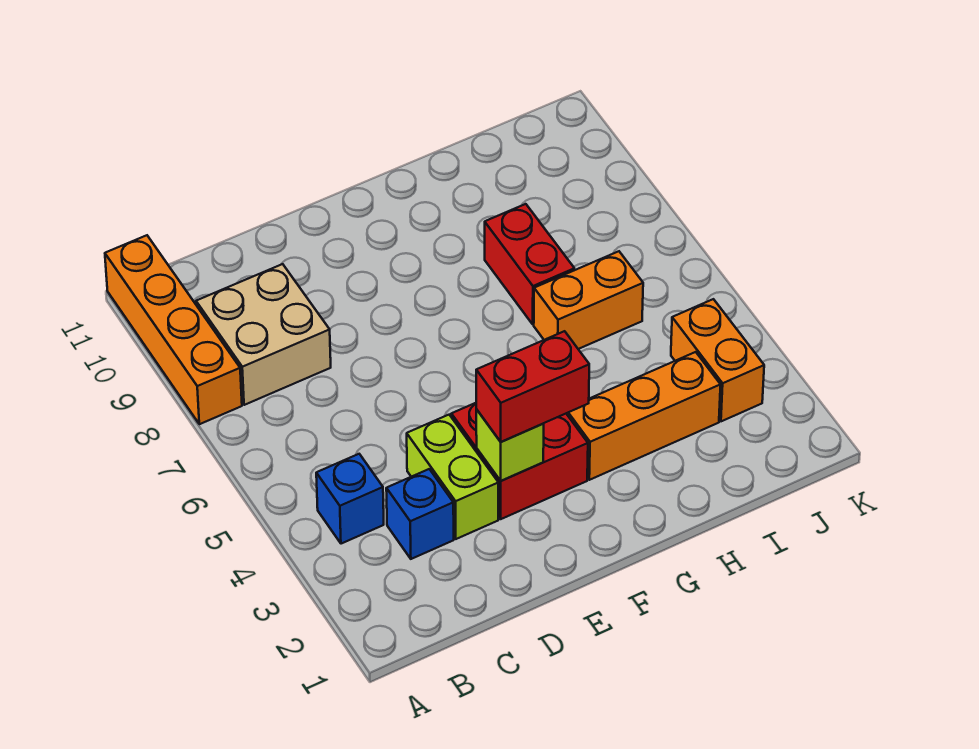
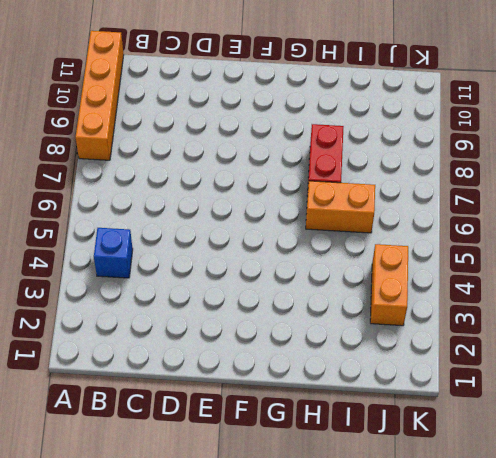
none -> tan 2x2 brick [196,264,331,405]
none -> blue 1x1 brick [386,469,454,559]
none -> lime 1x2 brick [407,415,498,539]

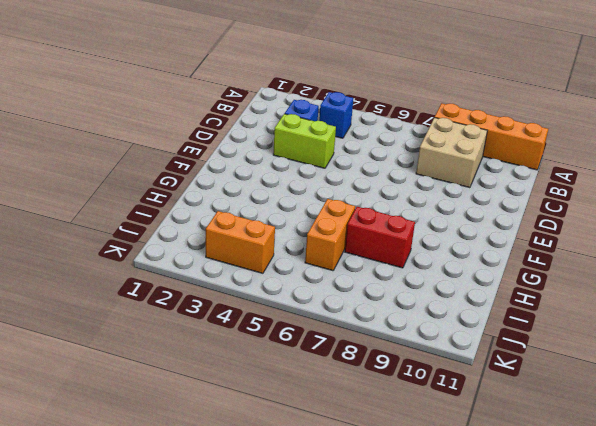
none -> red 2x2 brick [451,403,588,519]
none -> orange 1x3 brick [566,352,721,480]
none -> lime 1x1 brick [476,409,544,481]

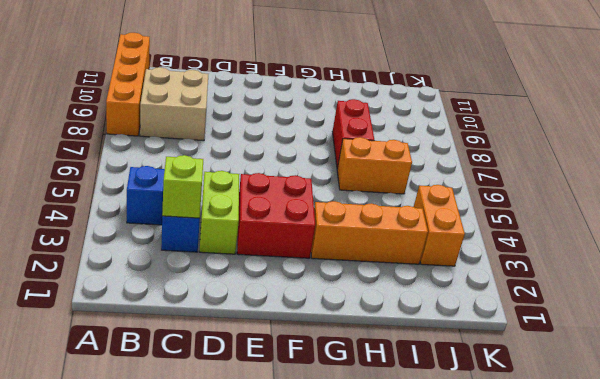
lime 1x1 brick [162,155,203,218] -> lime 1x1 brick moved to [476,409,544,481]
none -> red 1x2 brick [476,331,589,442]

